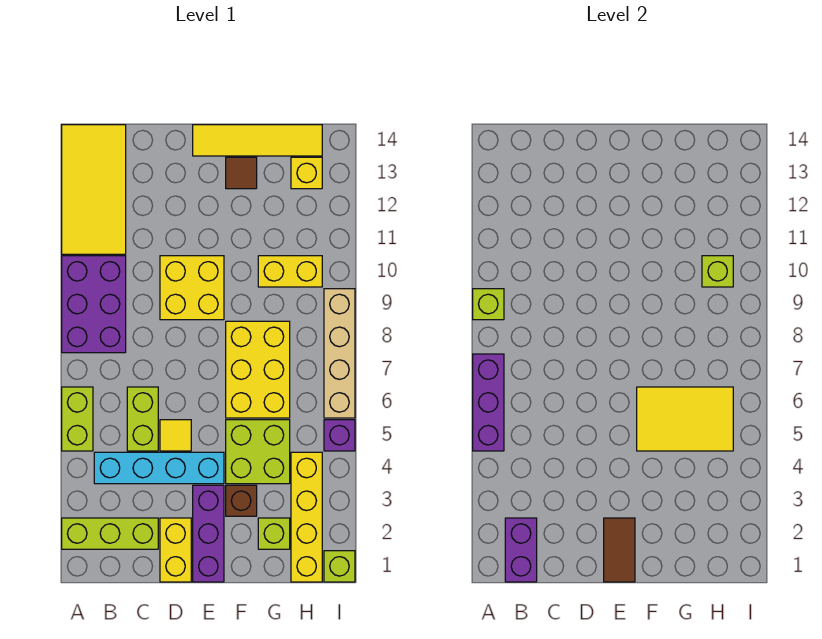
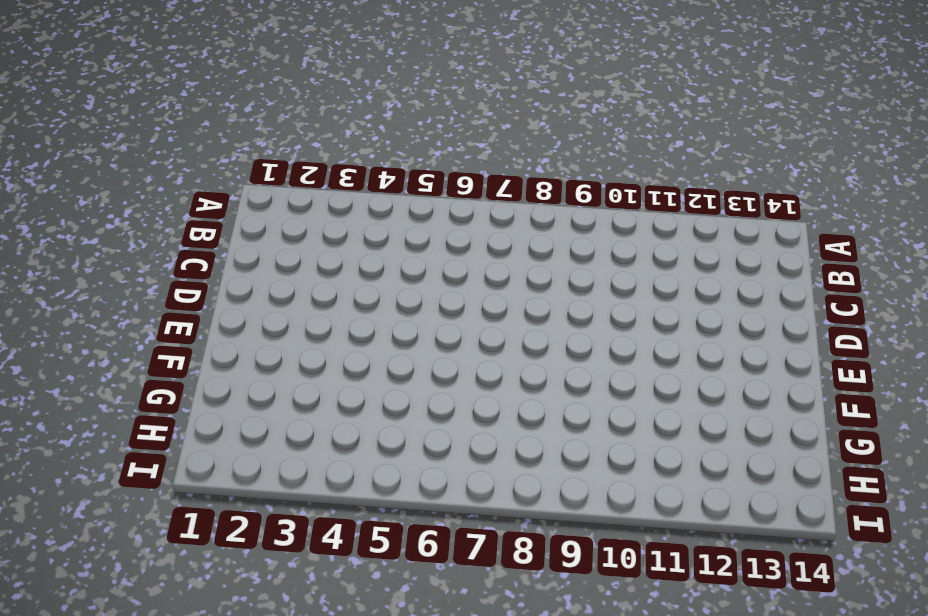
none -> lime 1x3 brick [62,518,158,549]
none -> lime 1x2 brick [62,387,93,451]
none -> purple 2x3 brick [62,256,126,353]

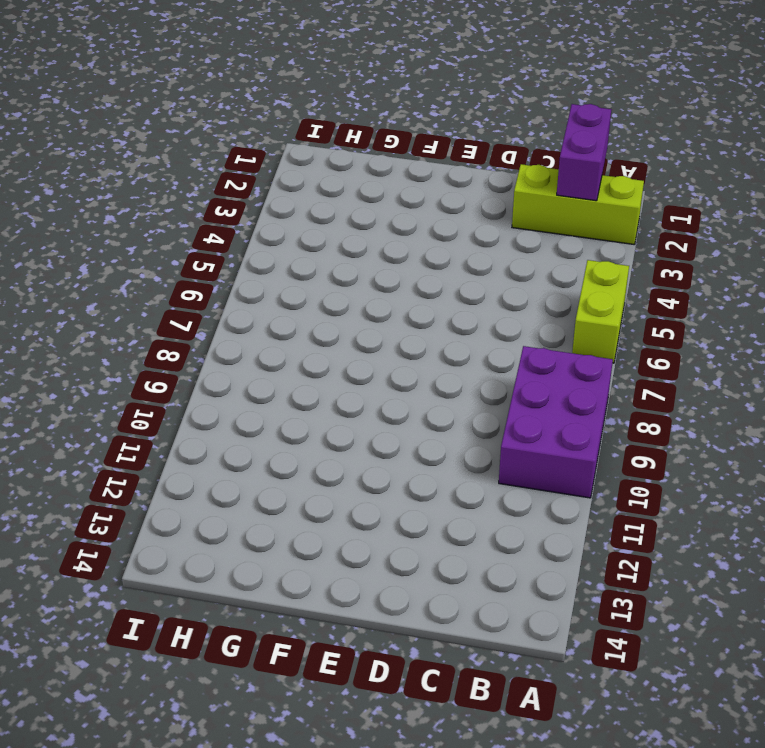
none -> yellow 2x4 tile [62,125,126,254]
none -> cyan 1x4 brick [94,452,224,484]
none -> lime 1x2 brick [127,387,158,451]

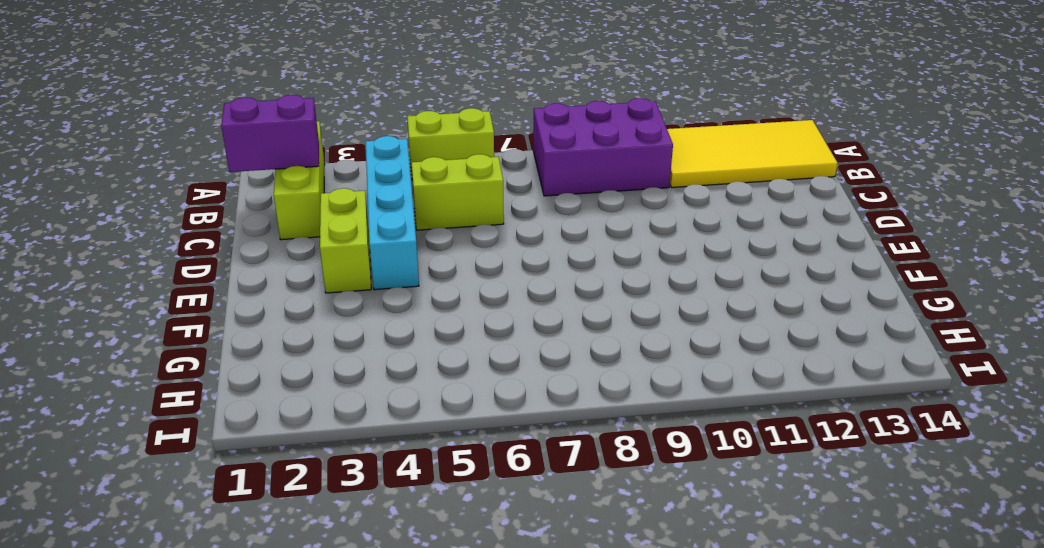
lime 1x2 brick [320,188,371,293] -> purple 1x3 brick [193,485,224,582]
none -> yellow 1x2 brick [160,518,191,582]
none -> yellow 1x1 tile [160,420,191,451]
none -> yellow 2x2 brick [160,256,224,320]

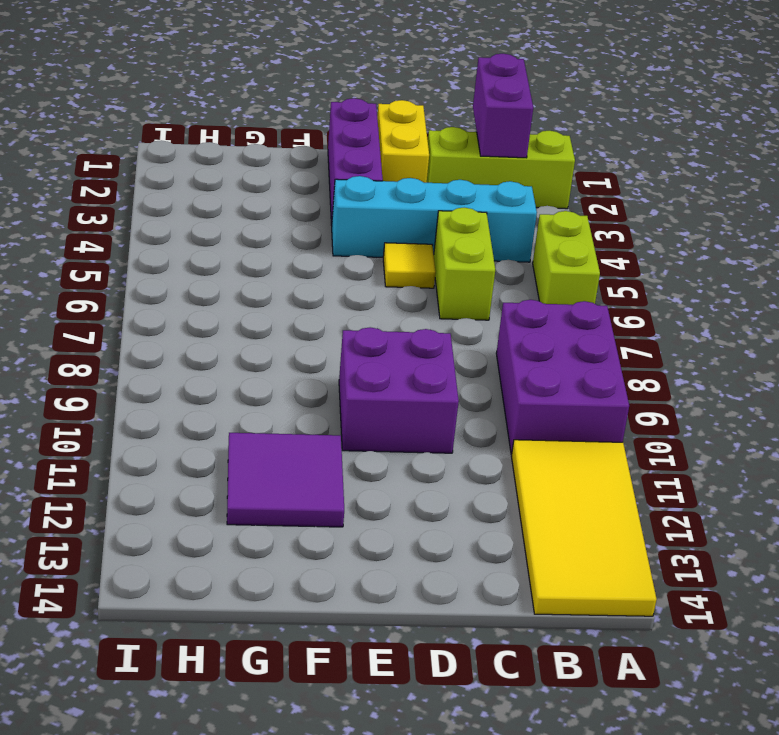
purple 2x2 brick [339,327,459,453] -> yellow 2x2 brick [160,256,224,320]
purple 2x2 tile [227,433,344,527] -> none
none -> yellow 1x4 tile [193,125,322,156]
none -> brown 1x1 brick [226,485,257,516]
none -> lime 2x2 brick [226,420,290,484]

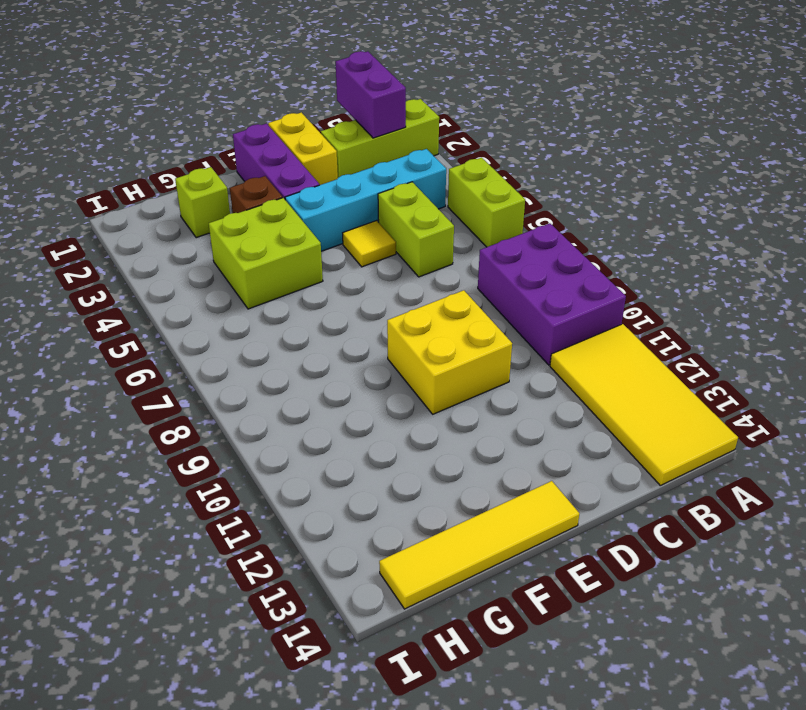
none -> yellow 2x3 brick [226,321,290,418]
none -> brown 1x1 tile [226,157,257,189]
none -> yellow 1x2 brick [258,256,322,287]

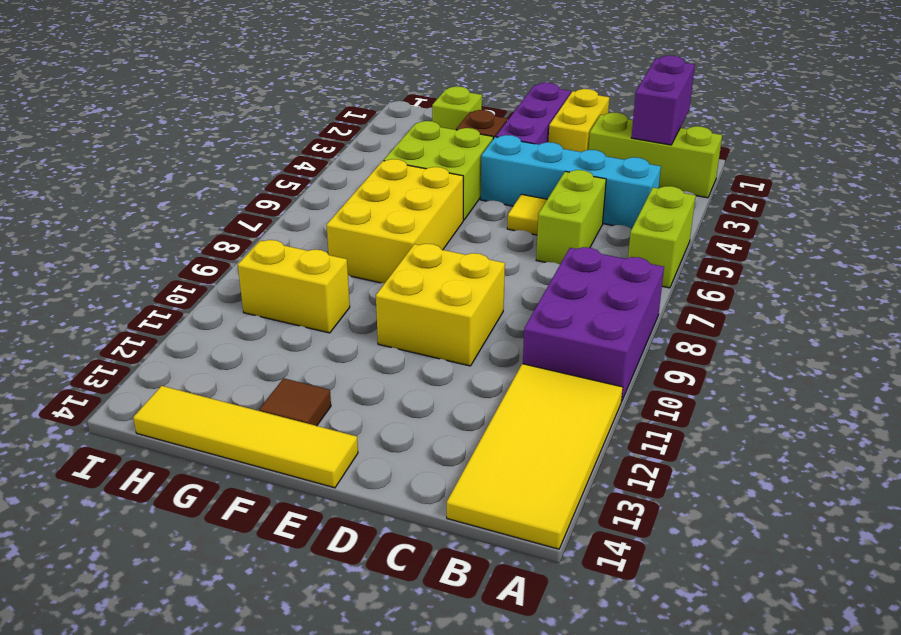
none -> yellow 1x4 brick [291,452,322,582]
none -> yellow 1x1 brick [291,157,322,189]
none -> lime 1x1 brick [324,551,355,582]

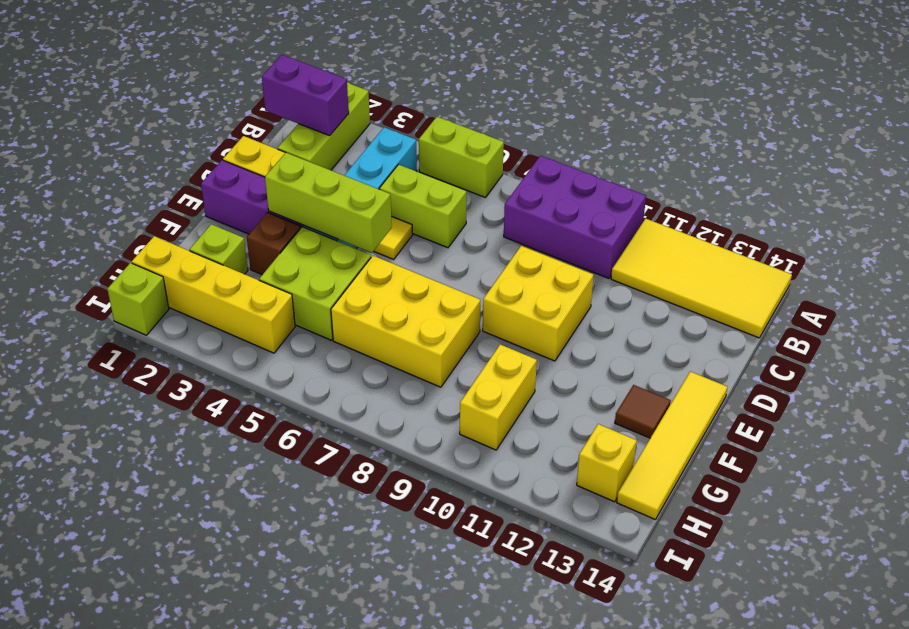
lime 1x3 brick [265,153,392,253] -> none
none -> purple 1x1 brick [324,420,355,451]
none -> tan 1x4 brick [324,289,355,418]
none -> purple 1x3 brick [473,354,504,451]

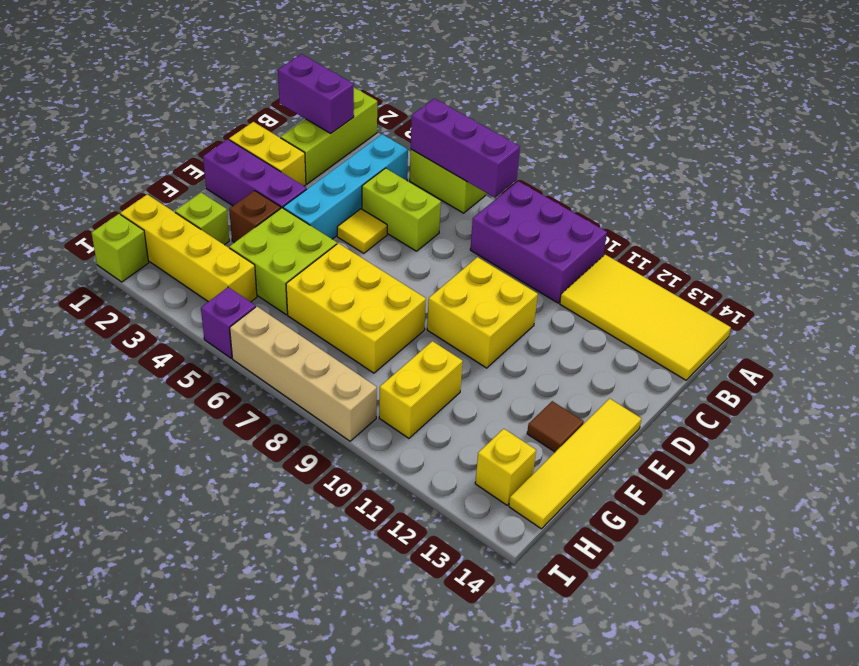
none -> lime 1x1 brick [473,289,504,320]
none -> brown 1x2 tile [604,518,635,582]
none -> yellow 2x3 tile [637,387,733,451]

